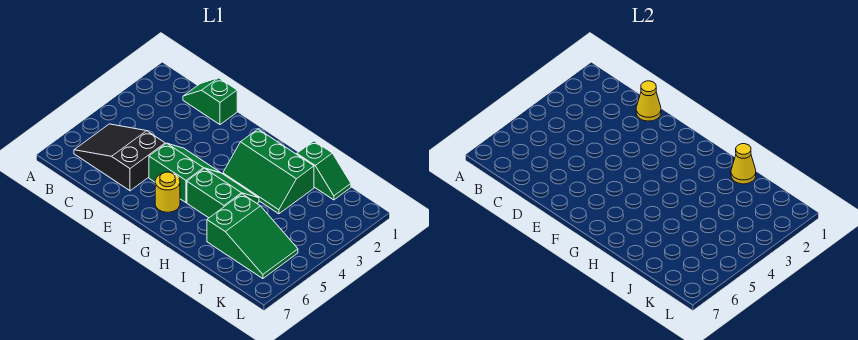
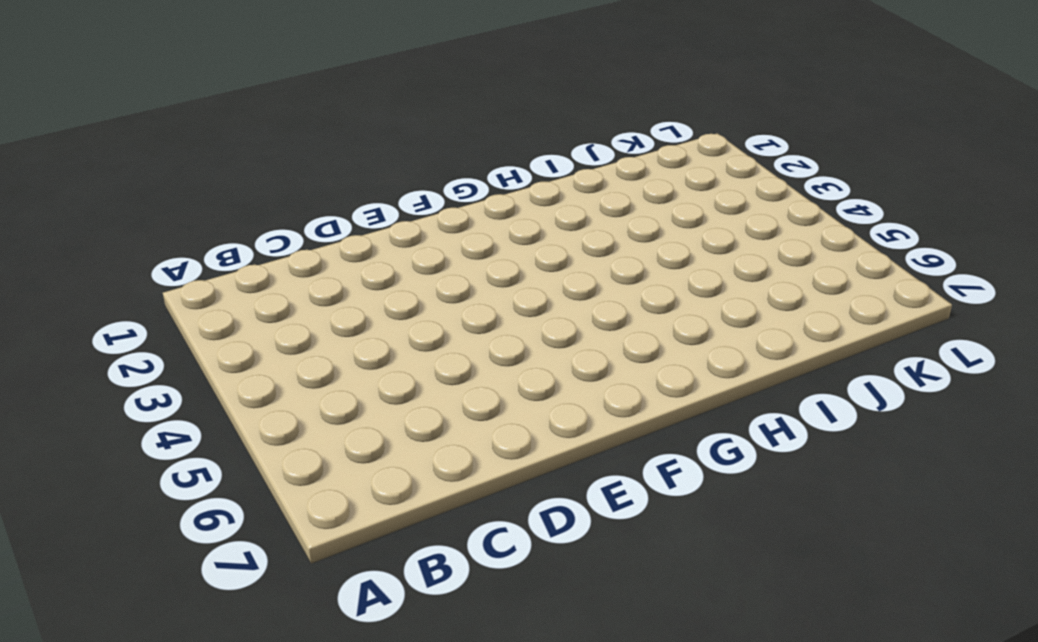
none -> black 2x3 slope [74,124,165,191]
none -> green 1x2 slope [183,78,237,125]

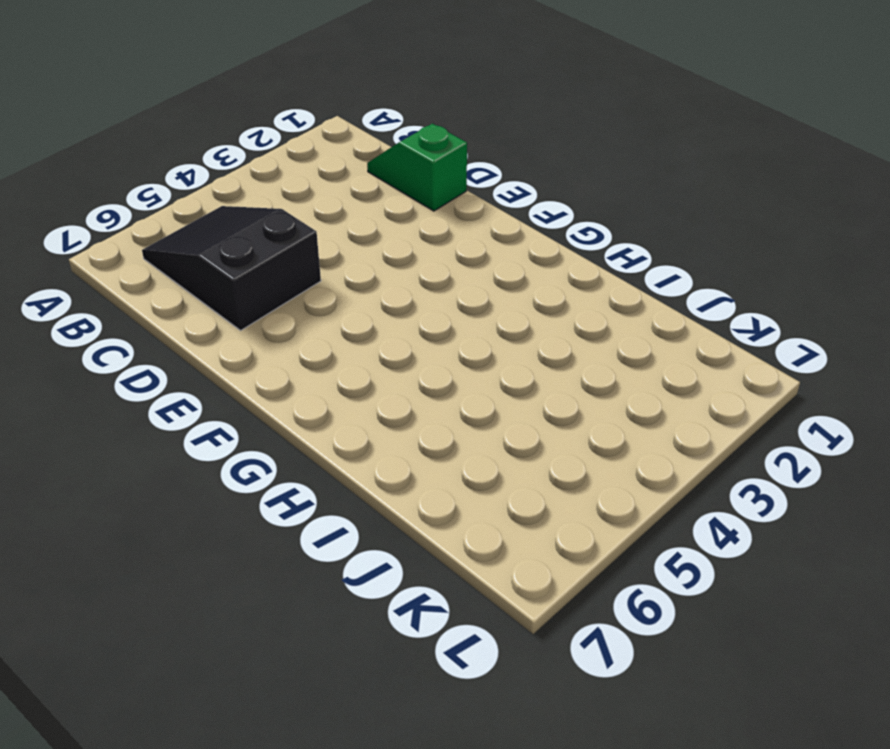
none -> green 2x2 slope [149,143,220,202]
none -> yellow 1x1 round brick [155,172,180,212]

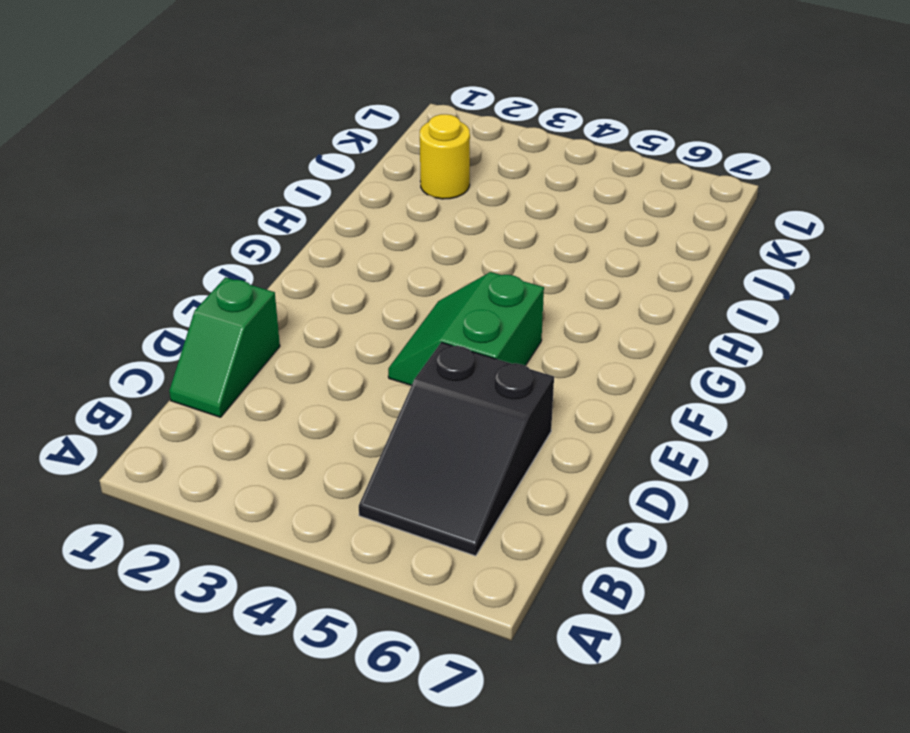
yellow 1x1 round brick [420,114,470,199] -> yellow 1x1 round brick moved to [155,172,180,212]
none -> green 2x3 slope [223,129,314,214]
none -> green 2x2 slope [187,168,259,218]

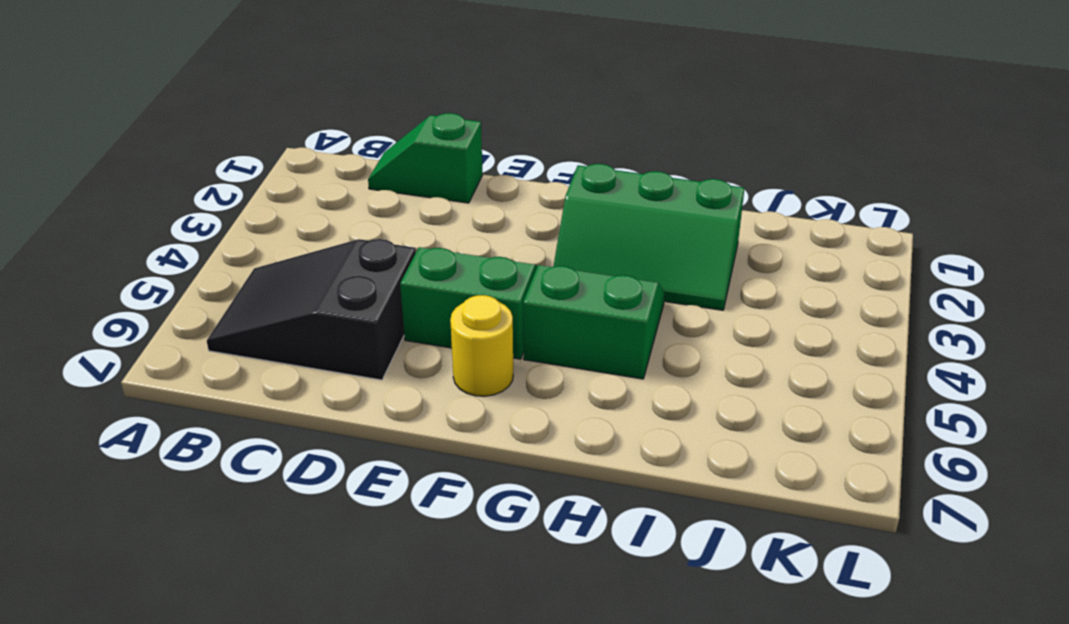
none -> green 1x2 slope [297,141,351,200]
none -> green 2x3 slope [207,194,298,279]

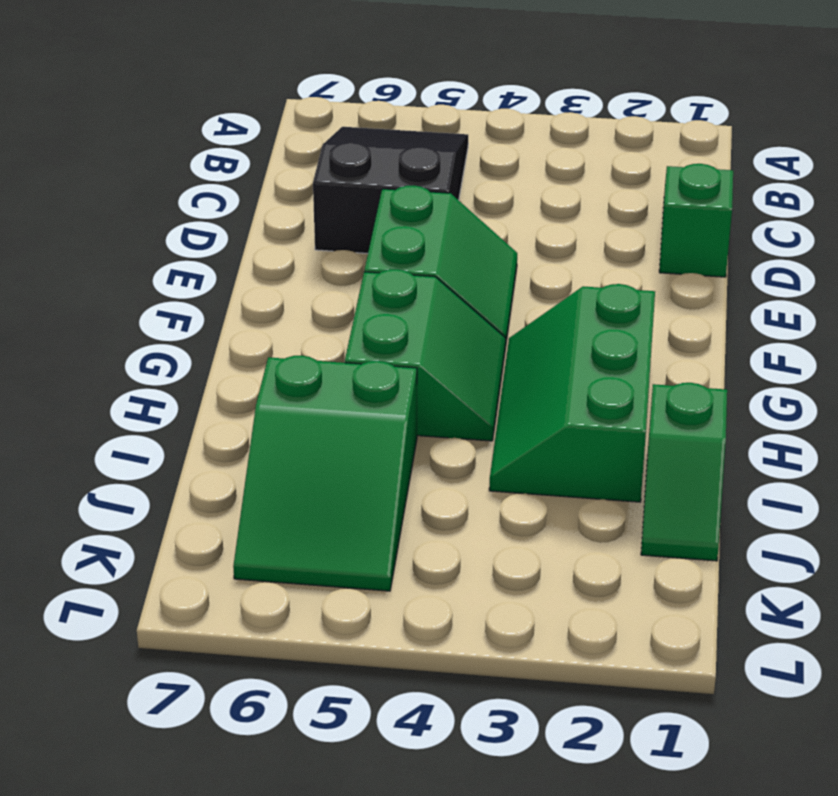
none -> yellow 1x1 round brick [155,172,180,212]
none -> yellow 1x1 cone [636,81,661,121]

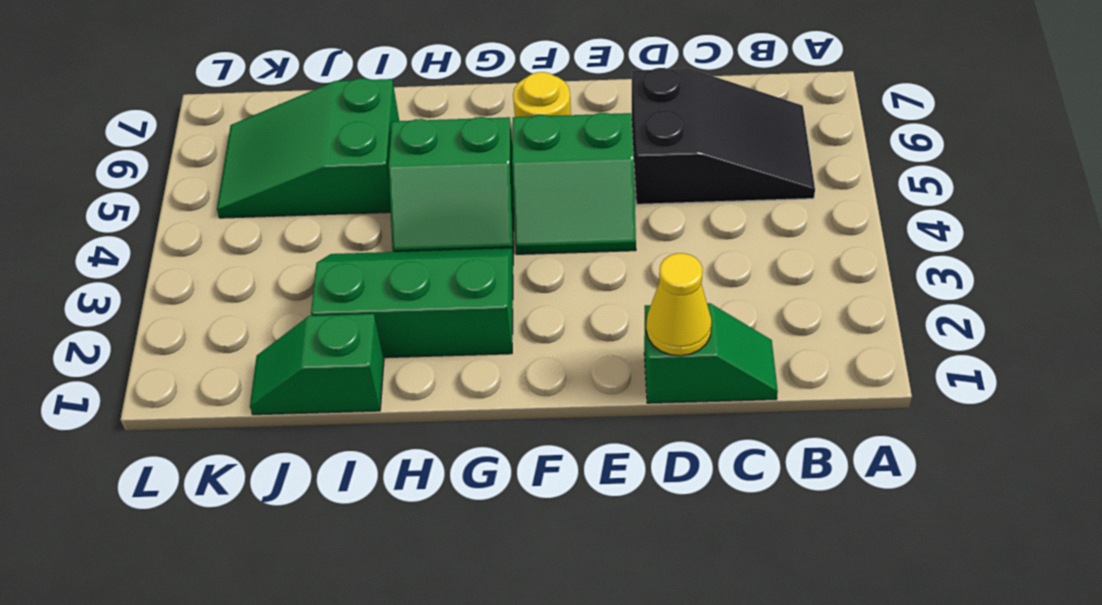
none -> yellow 1x1 cone [731,144,756,184]

